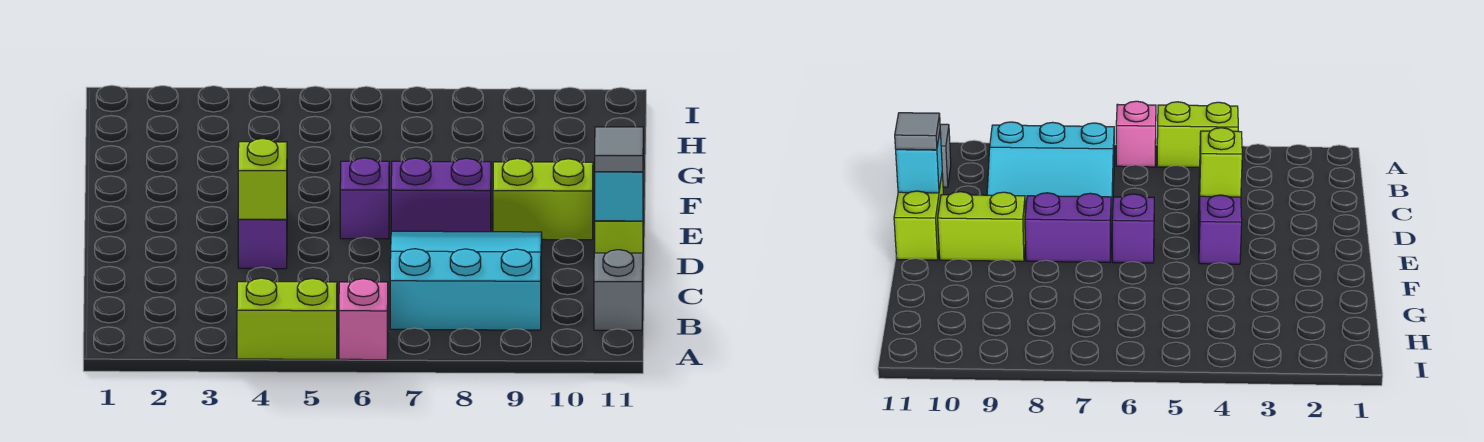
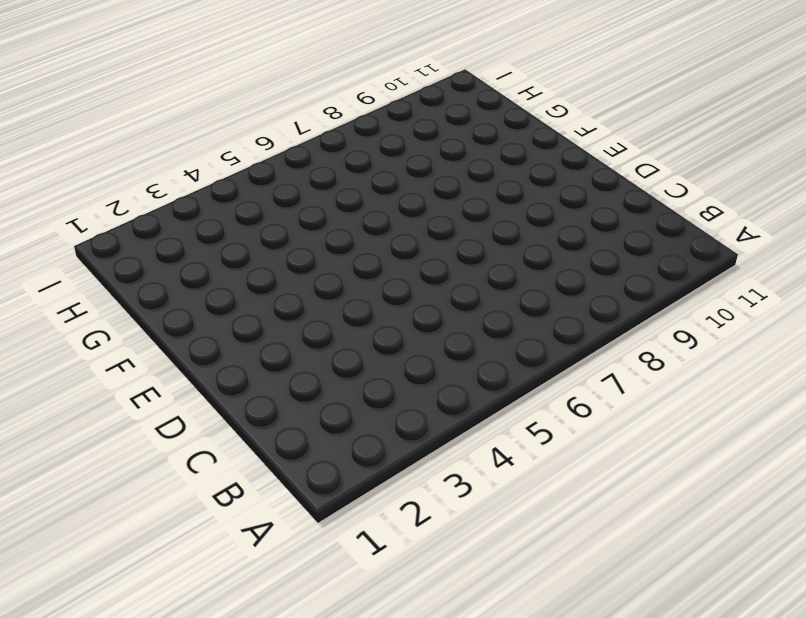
none -> lime 1x2 brick [237,278,337,359]
none -> pink 1x1 brick [339,279,388,360]
none -> cyan 3x3 slope [390,231,542,330]

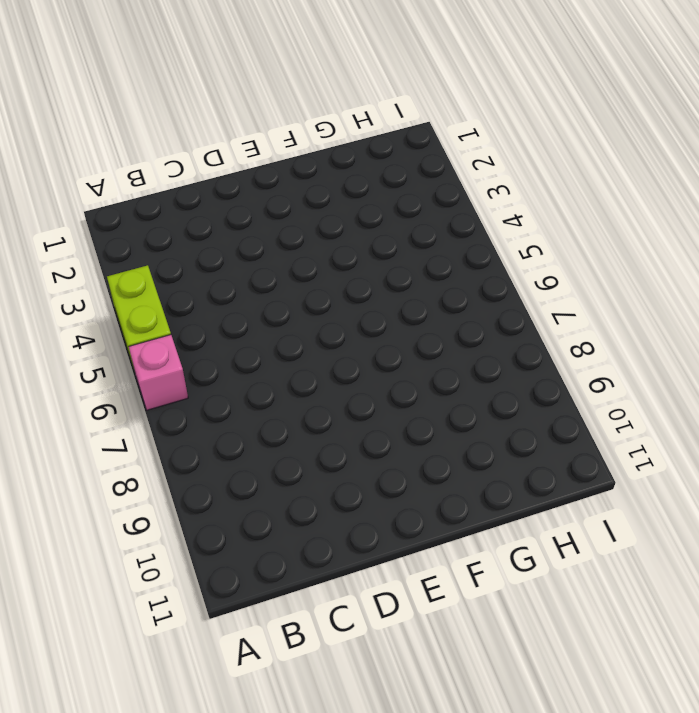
none -> cyan 3x3 slope [390,231,542,330]
none -> grey 1x1 brick [594,250,643,330]
none -> purple 1x2 brick [238,219,287,269]

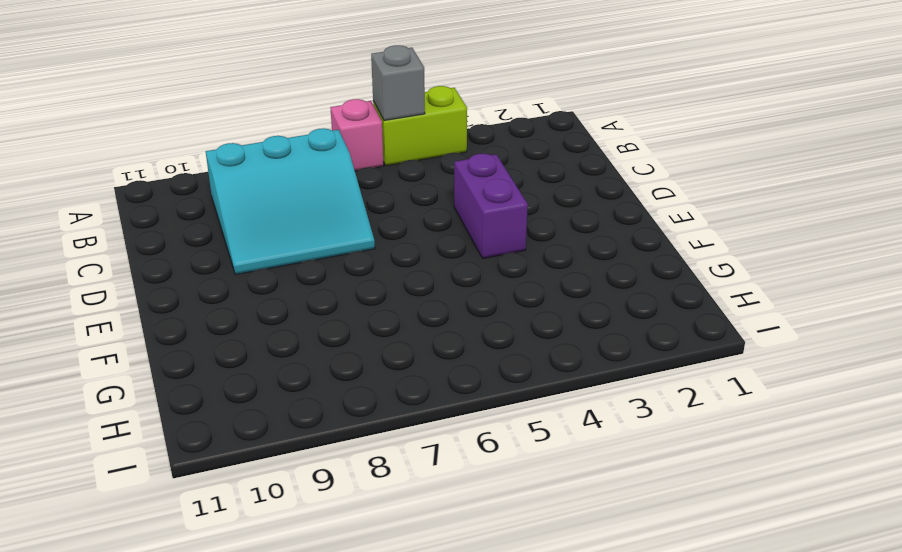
grey 1x1 brick [371,45,425,121] -> grey 1x1 brick moved to [594,250,643,330]
none -> lime 1x2 brick [595,163,644,253]
none -> purple 1x1 brick [340,158,389,239]
none -> purple 1x2 brick [391,158,491,232]

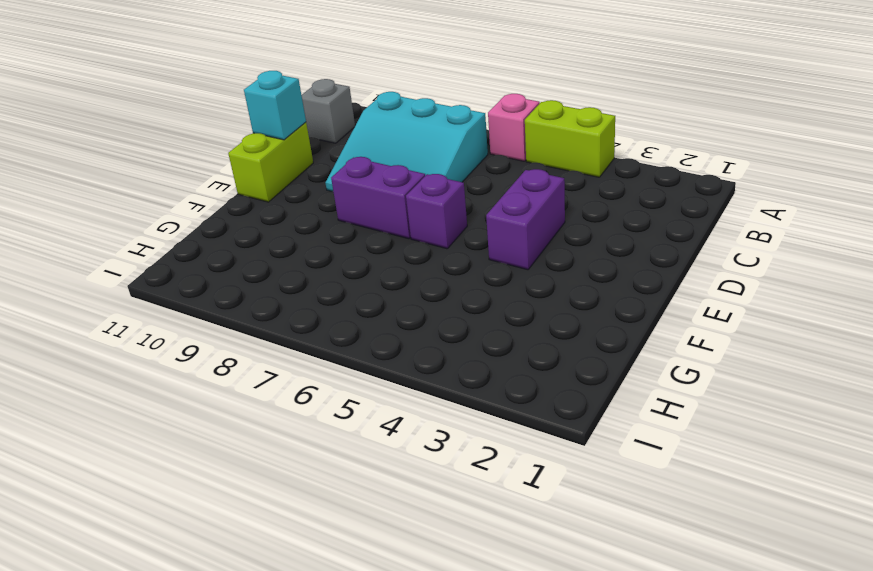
none -> lime 1x2 brick [493,159,593,240]
none -> lime 1x1 brick [238,139,287,219]
none -> grey 1x1 tile [595,127,643,172]

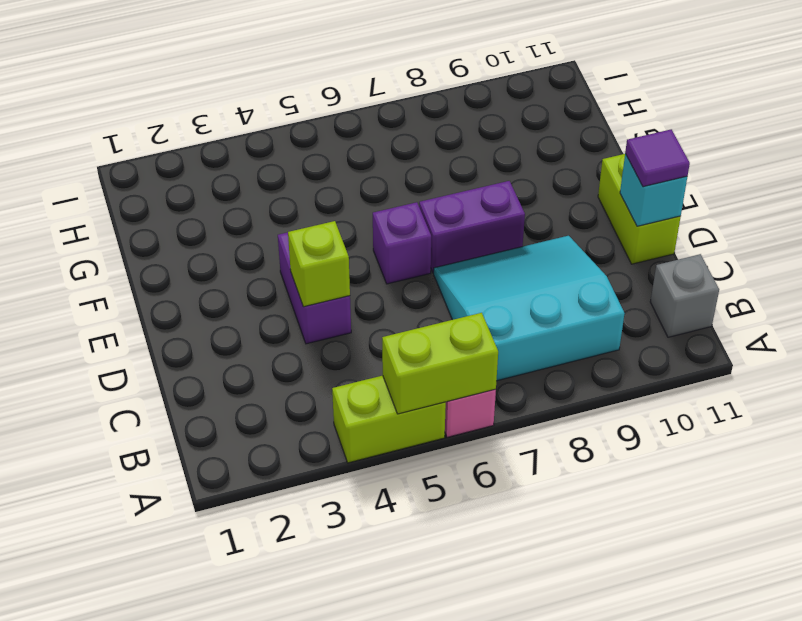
lime 1x2 brick [382,313,498,414] -> lime 1x2 brick moved to [493,159,593,240]
purple 1x1 tile [625,129,690,187] -> grey 1x1 tile [595,127,643,172]

